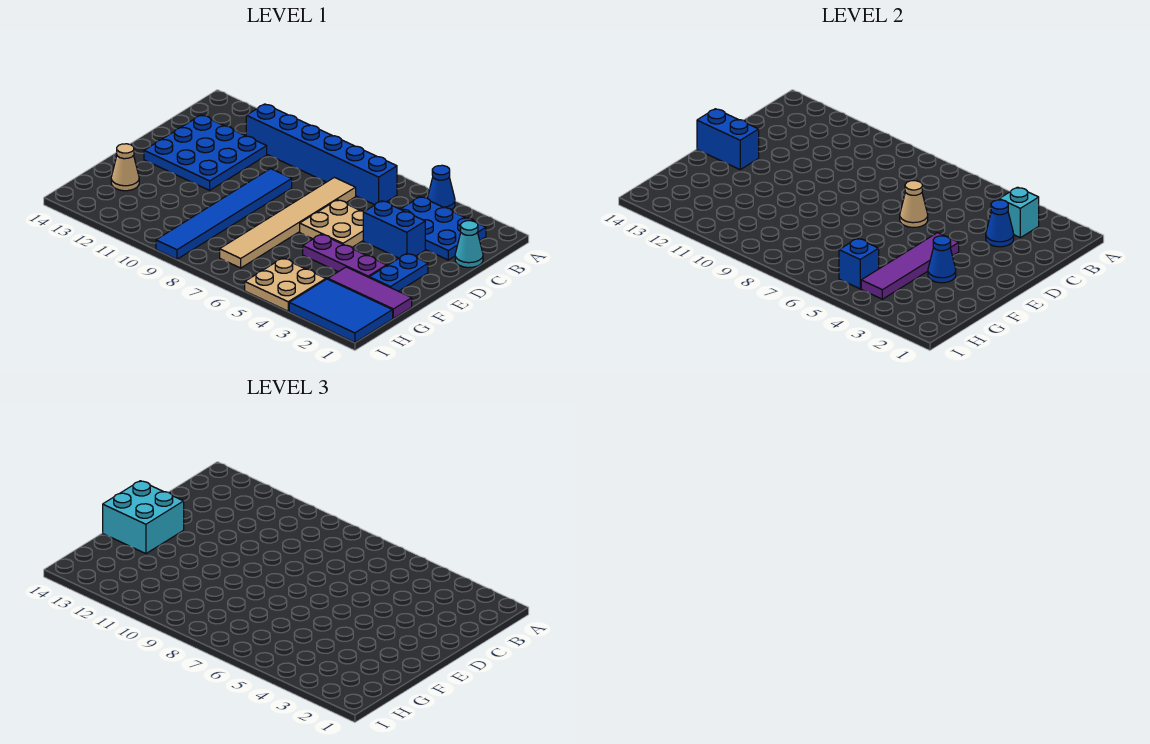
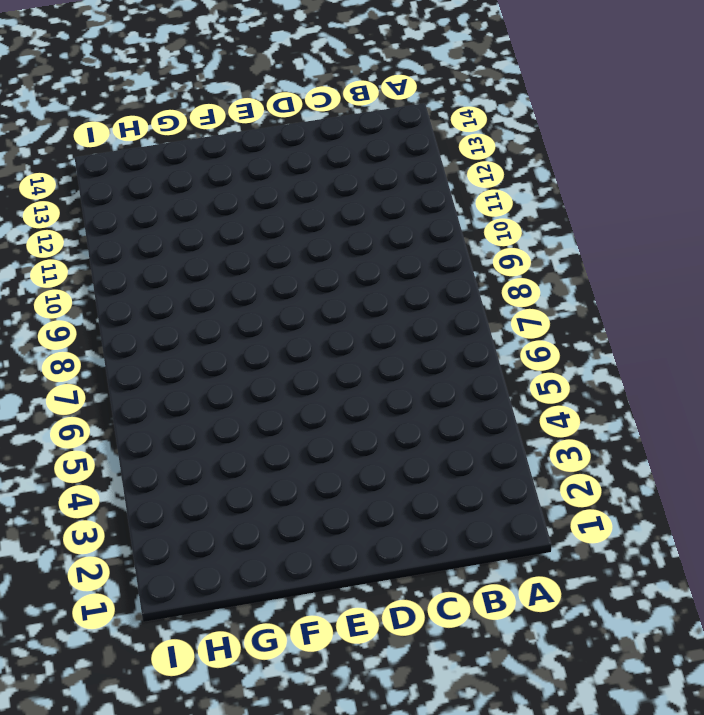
none -> blue 1x1 cone [428,165,455,210]
none -> blue 2x3 plate [401,197,486,260]
none -> blue 1x6 brick [246,104,397,205]

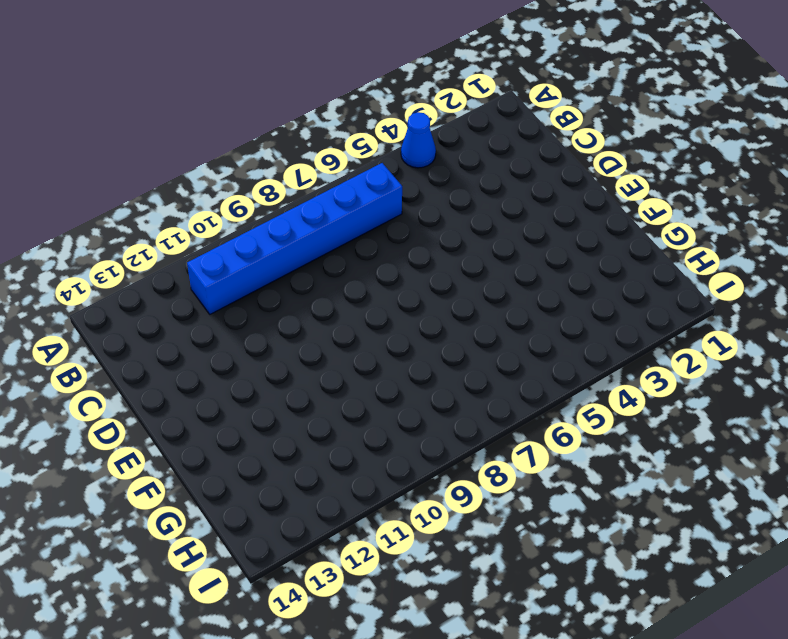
none -> blue 2x3 plate [401,197,486,260]
none -> cyan 1x1 cone [455,221,483,268]
none -> tan 1x6 tile [220,177,356,268]

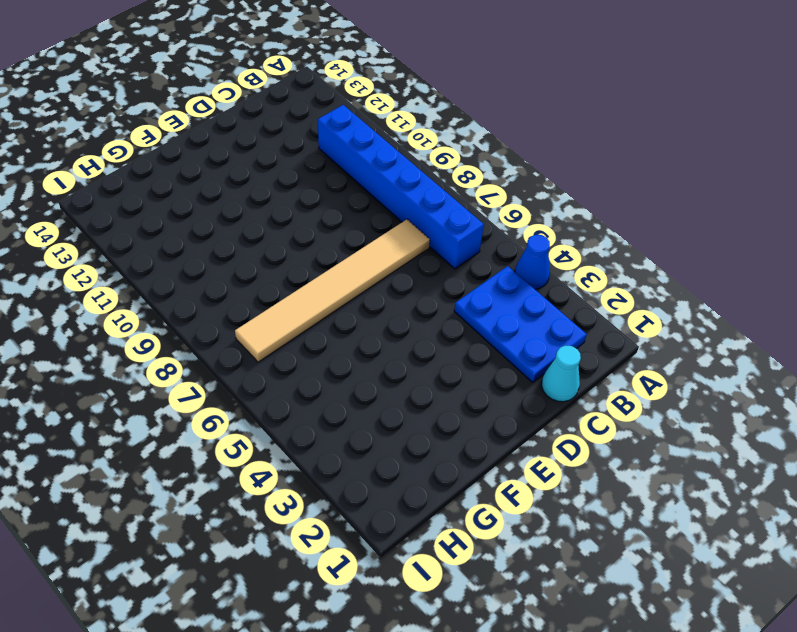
none -> blue 3x3 plate [144,115,267,190]
none -> blue 1x2 brick [363,201,425,258]
none -> tan 2x2 plate [300,200,364,247]

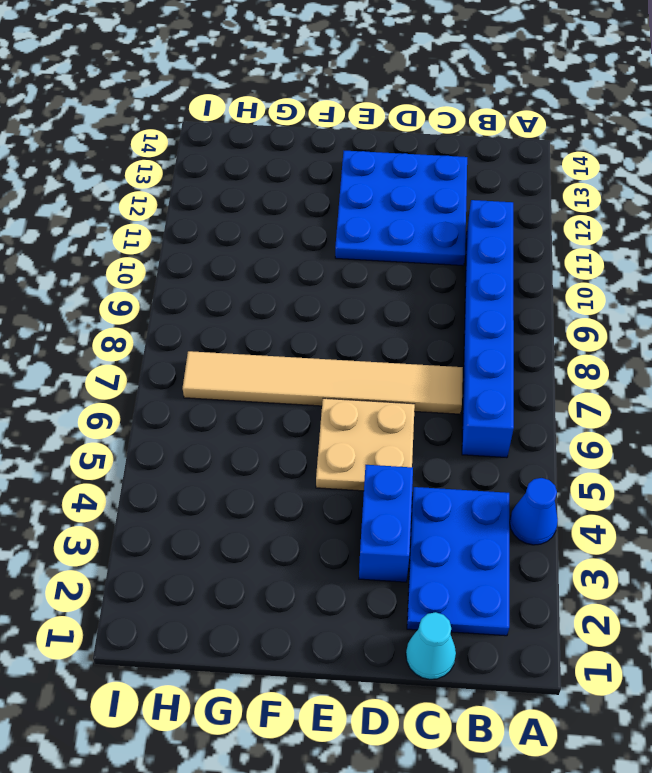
none -> blue 1x6 tile [156,169,292,259]
none -> blue 1x2 plate [369,254,428,291]
none -> purple 1x3 plate [303,234,387,277]

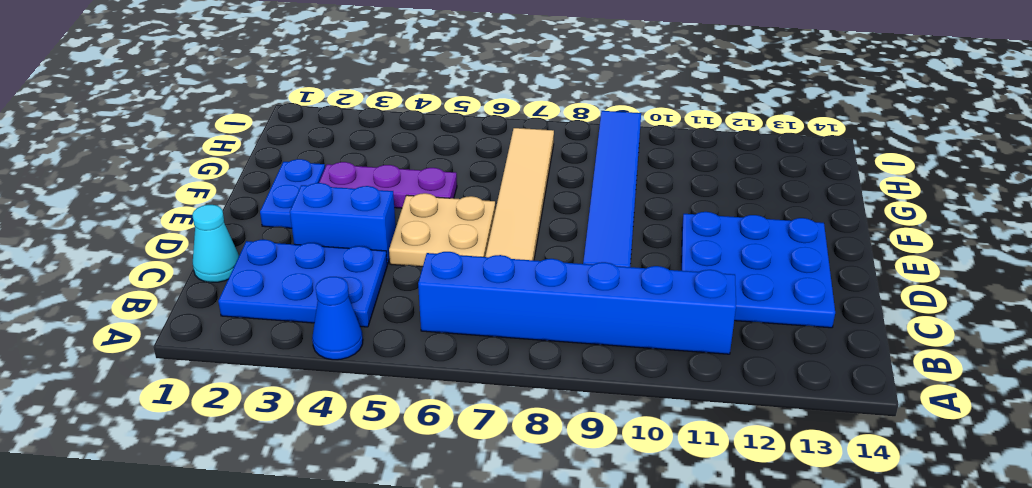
none -> purple 1x3 tile [328,267,412,318]
none -> tan 1x1 cone [111,144,139,191]
none -> blue 2x3 tile [289,279,393,342]

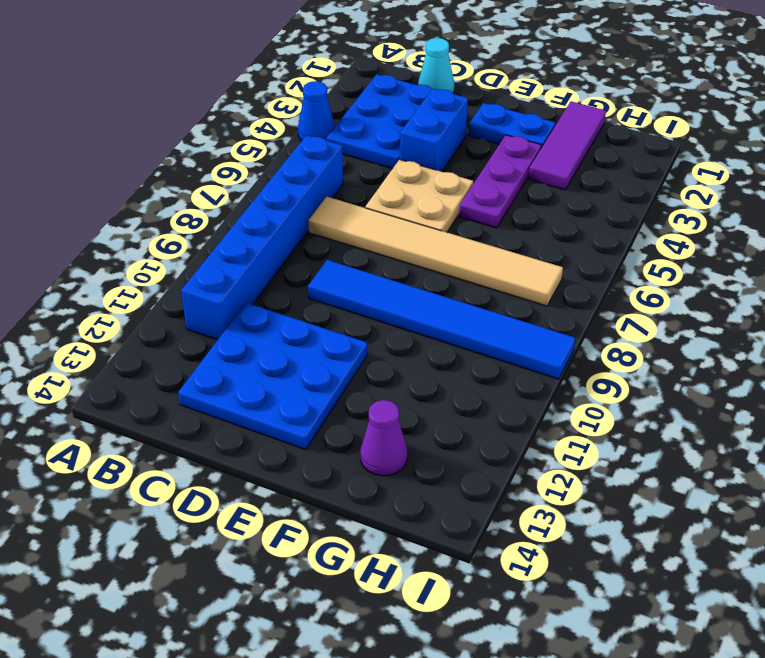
purple 1x1 cone [360,400,407,476] -> tan 1x1 cone [111,144,139,191]
none -> blue 2x3 tile [289,279,393,342]
none -> tan 2x2 plate [245,258,326,311]
none -> cyan 1x1 brick [999,187,1039,238]

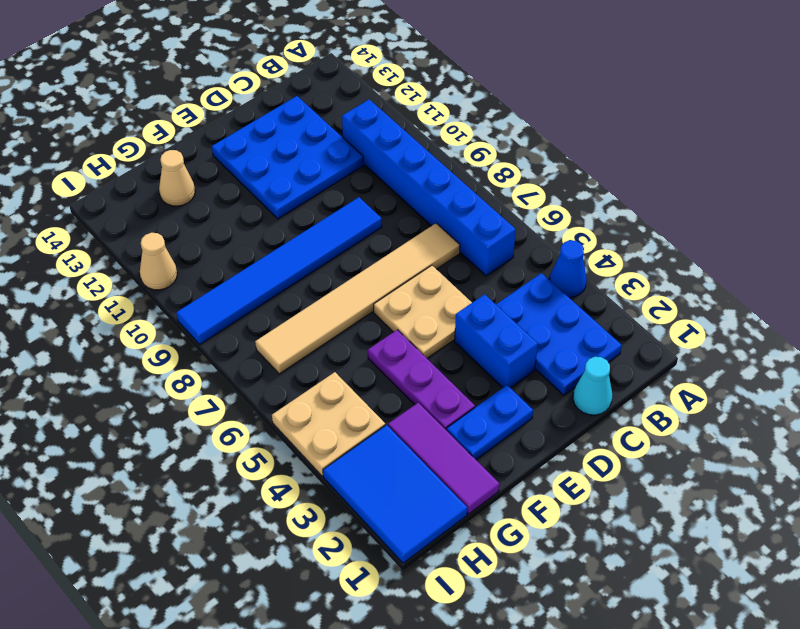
tan 1x1 cone [140,233,177,290] -> tan 1x1 cone moved to [900,181,928,228]
none -> cyan 1x1 brick [999,187,1039,238]
none -> blue 1x1 cone [986,200,1014,247]
none -> purple 1x4 tile [861,233,959,299]

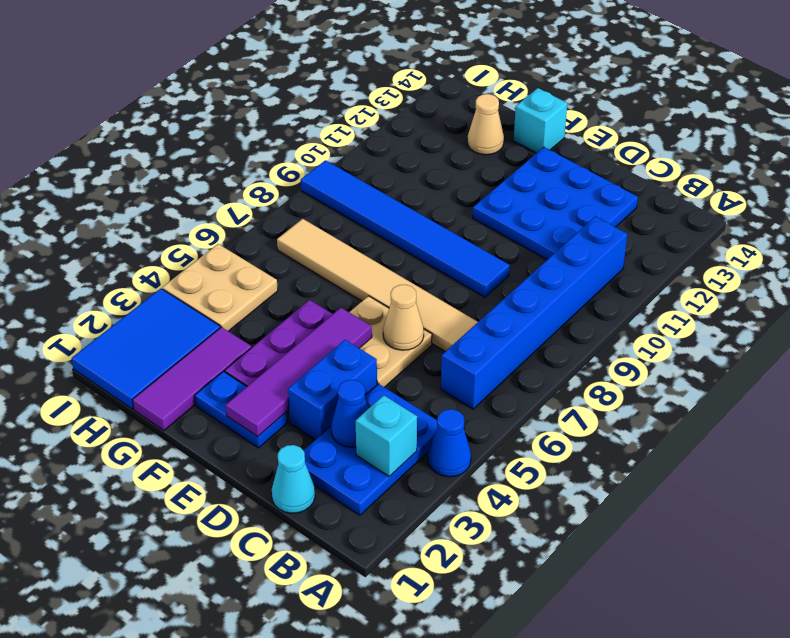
purple 1x4 tile [226,308,372,436] -> purple 1x4 tile turned to [861,233,959,299]
cyan 1x1 brick [514,88,567,153] -> none
none -> blue 1x2 brick [697,109,759,169]
none -> blue 1x1 cone [928,236,956,283]
none -> blue 1x1 brick [839,238,879,289]

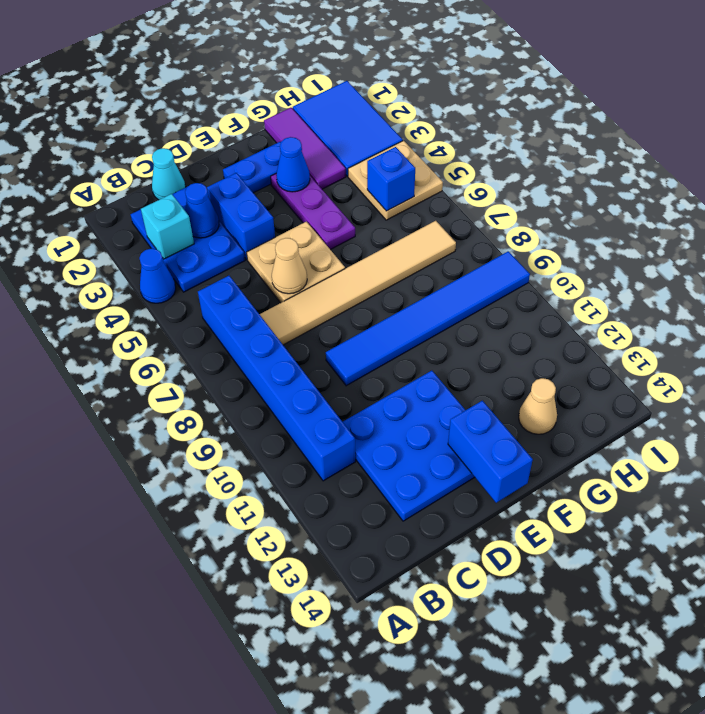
none -> purple 1x4 tile [861,233,959,299]
none -> cyan 2x2 brick [103,481,184,554]

